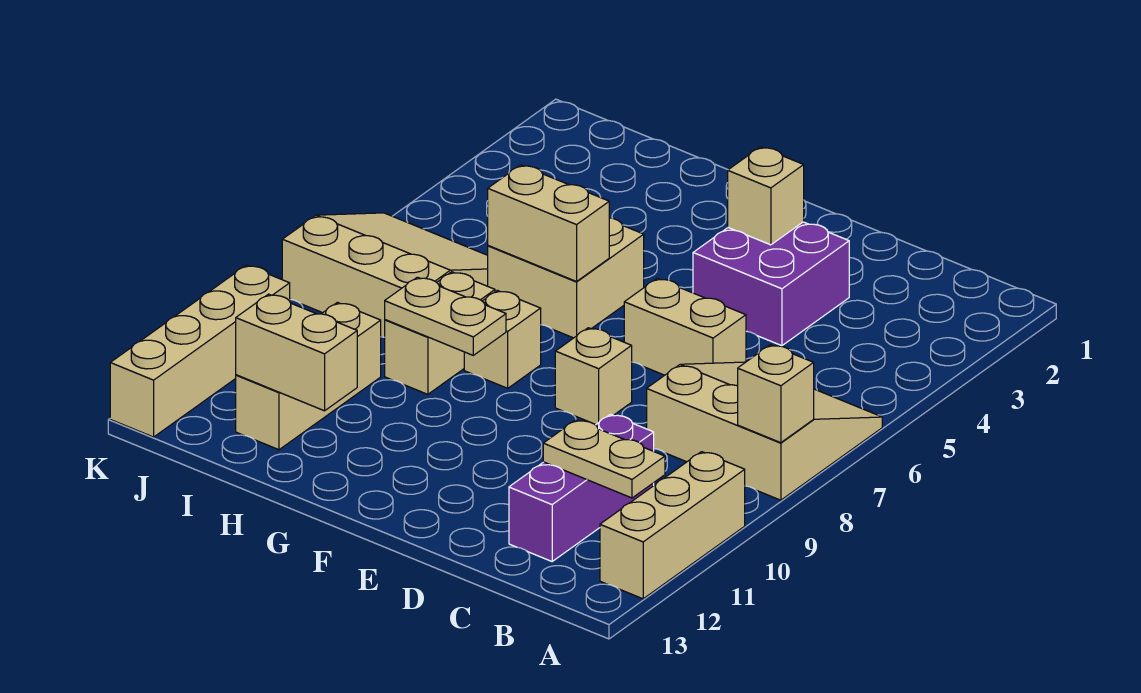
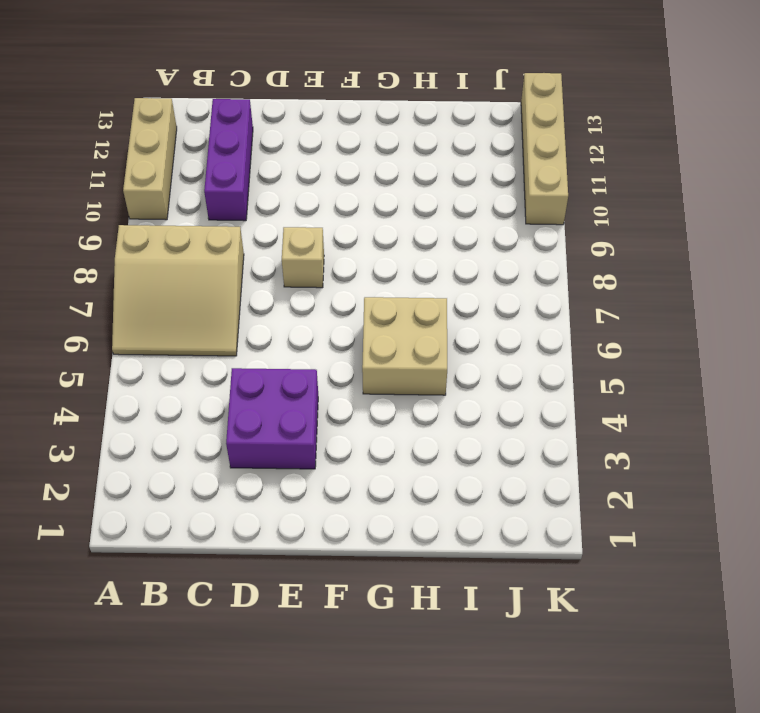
none -> tan 1x2 brick [624,278,746,375]
none -> tan 1x1 brick [464,290,541,388]
none -> tan 1x2 brick [385,272,495,394]

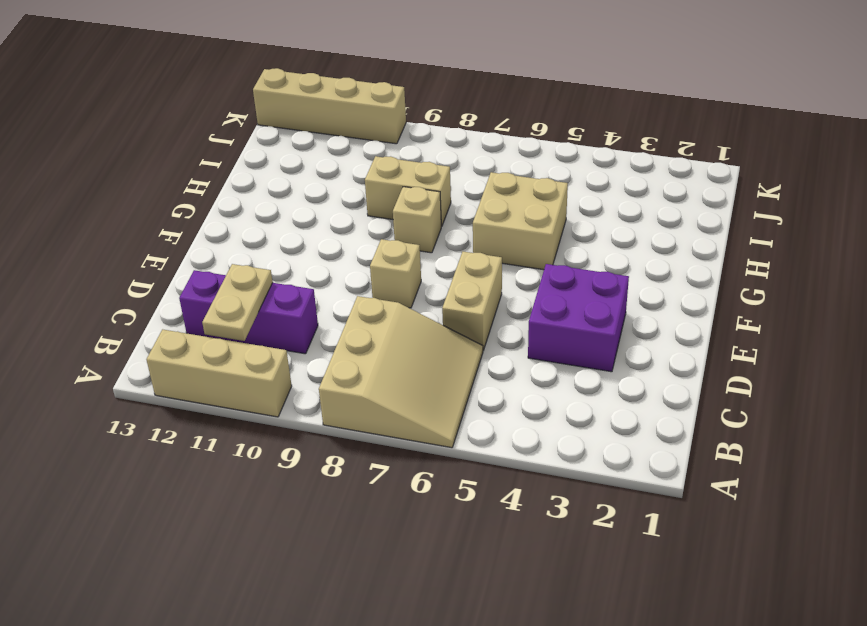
none -> tan 3x3 slope [282,213,488,337]
none -> tan 1x3 brick [236,303,381,450]
none -> tan 1x1 brick [738,345,814,443]

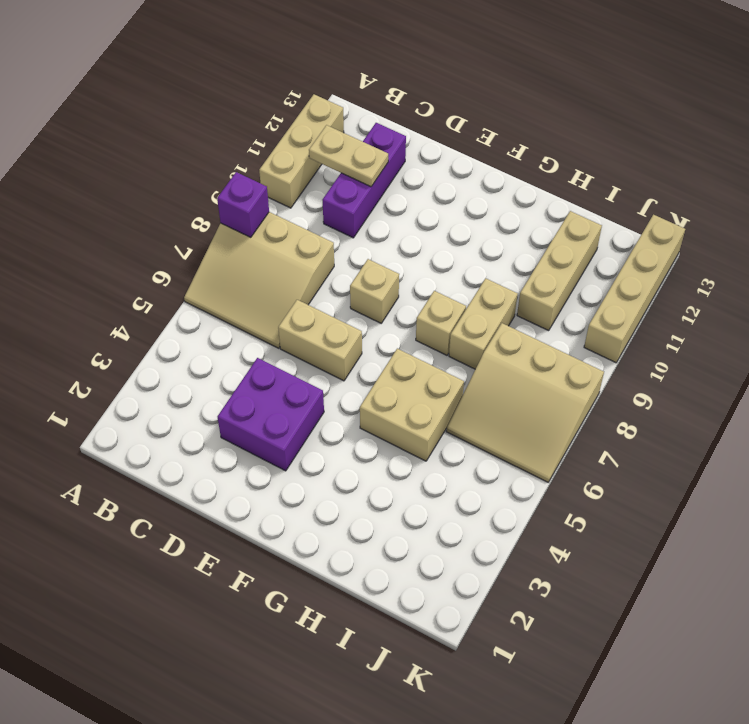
purple 1x1 brick [217,172,269,237] -> tan 1x1 brick [738,345,814,443]
none -> tan 1x1 brick [728,147,804,245]
none -> tan 1x2 brick [488,165,609,281]
none -> tan 1x2 plate [385,277,506,355]

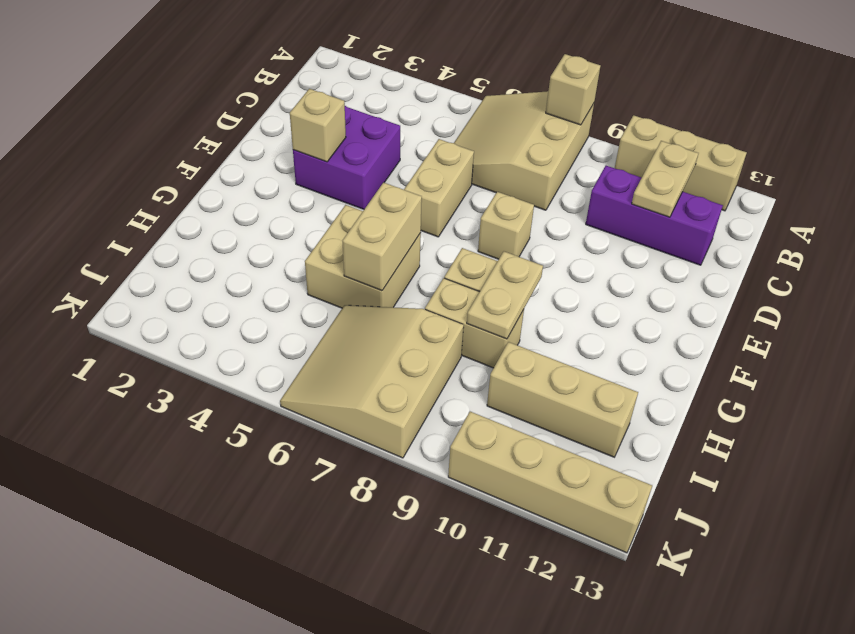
none -> tan 1x2 brick [236,294,357,411]

